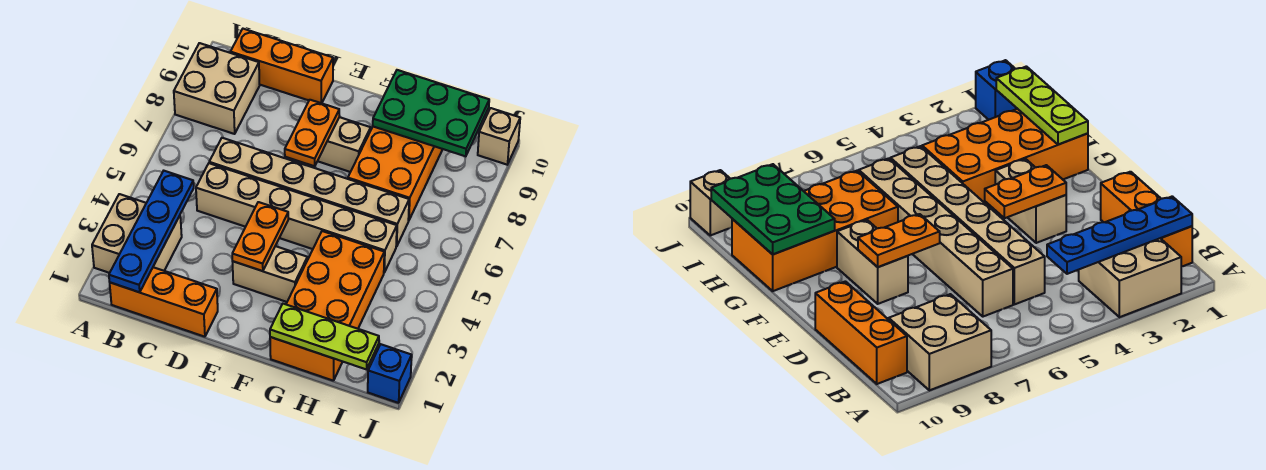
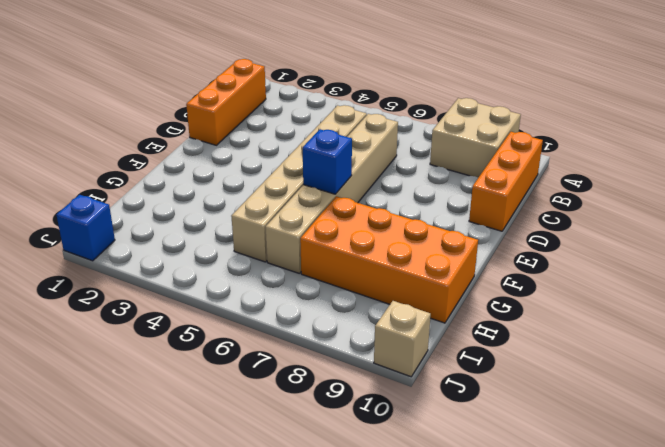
blue 1x1 brick [303,129,352,194] -> none
none -> tan 2x2 brick [92,194,182,273]
none -> tan 1x2 brick [233,246,307,302]
none -> tan 1x2 brick [318,117,371,172]

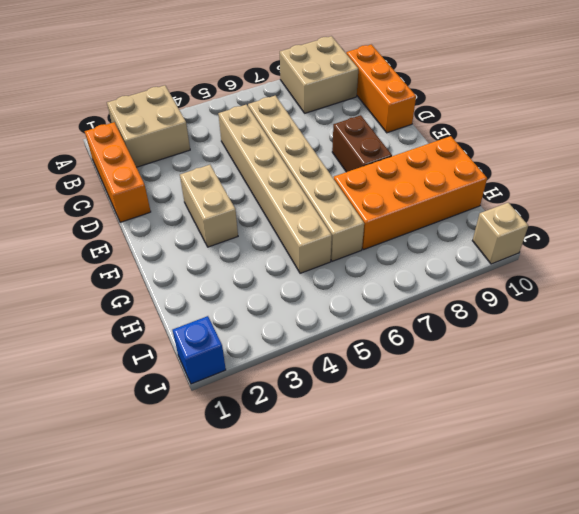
brown 1x2 brick [332,115,392,172] -> tan 1x2 brick [318,117,371,172]
none -> orange 2x4 brick [270,231,384,381]
none -> blue 1x4 plate [109,171,194,292]
none -> orange 1x2 plate [232,202,288,271]

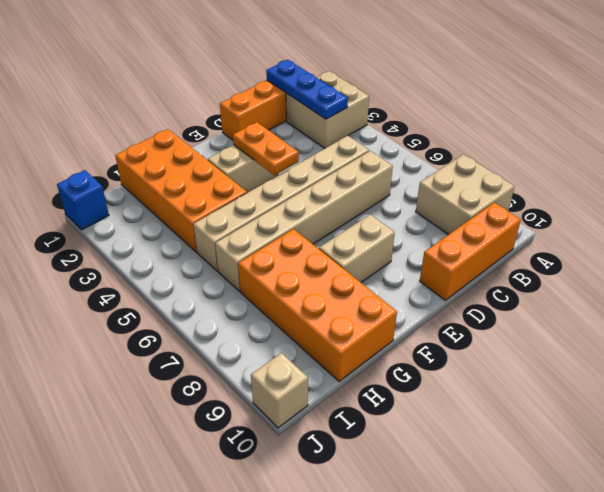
blue 1x3 plate [266,60,348,119] -> blue 1x4 plate [109,171,194,292]
none -> orange 1x2 plate [285,100,339,166]
none -> lime 1x3 plate [270,304,379,369]
none -> green 2x3 plate [373,70,489,156]

